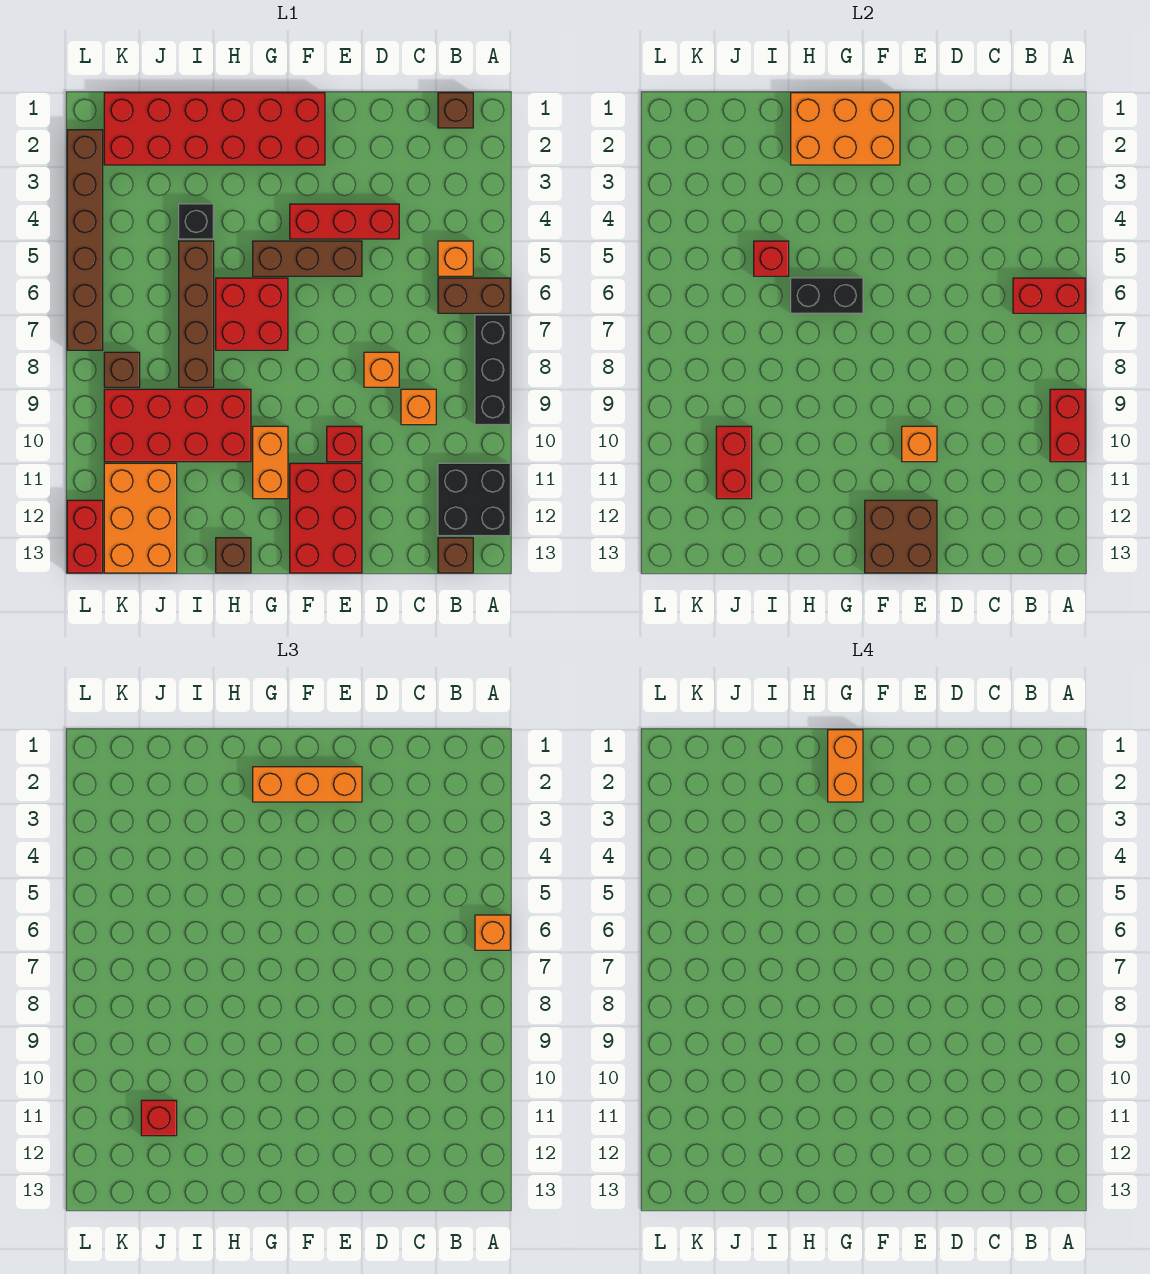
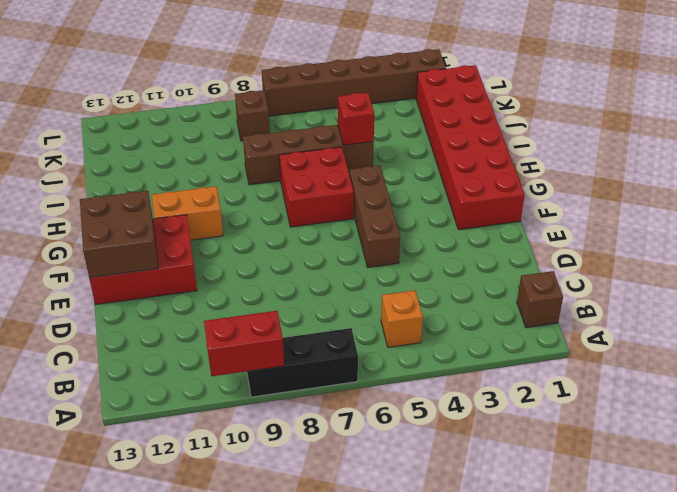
none -> brown 1x2 brick [438,278,510,313]
none -> black 2x2 brick [438,463,510,536]
none -> brown 1x1 brick [438,538,473,573]
none -> orange 1x1 brick [401,389,436,425]

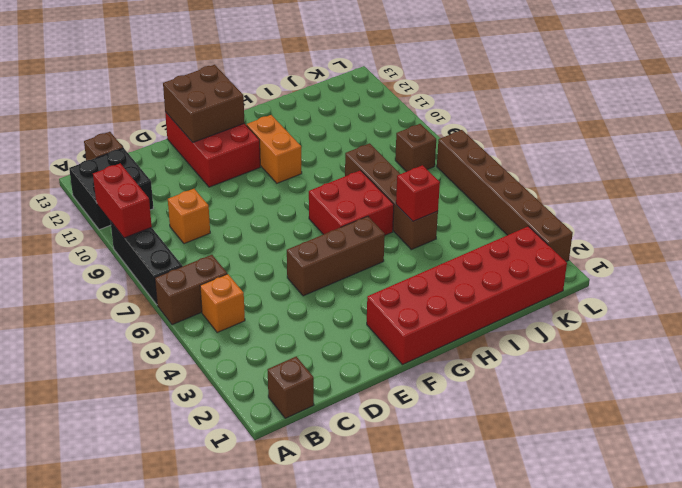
none -> red 1x3 brick [290,204,399,239]
none -> orange 1x1 brick [364,352,399,387]
none -> red 1x1 brick [327,426,362,462]
none -> red 2x4 brick [104,389,251,462]

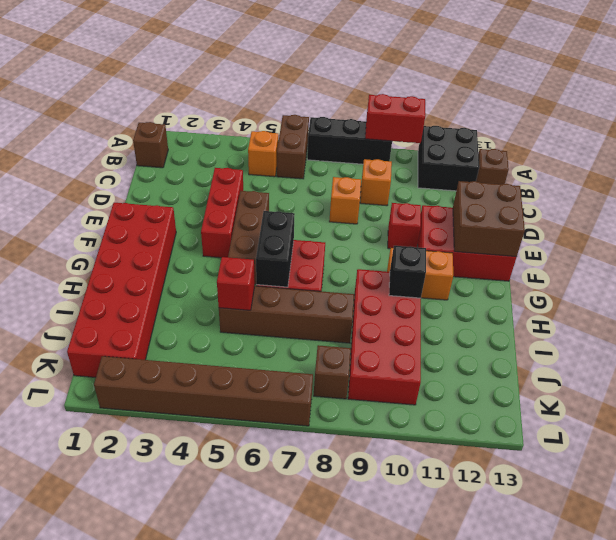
black 1x1 brick [389,246,426,298] -> black 1x1 brick moved to [179,204,214,239]
none -> brown 1x1 brick [216,538,251,573]
none -> orange 2x3 brick [104,463,177,573]
none -> red 1x2 brick [67,500,103,573]
none -> red 1x2 brick [1013,278,1085,313]

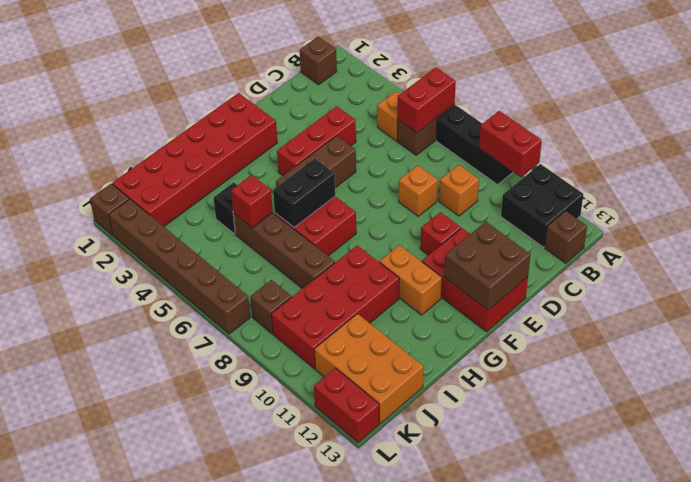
brown 1x1 brick [90,184,129,235] -> brown 1x1 brick moved to [216,538,251,573]
none -> orange 1x1 brick [902,426,937,462]
none -> orange 2x3 brick [791,93,900,165]
none -> red 1x2 brick [716,426,752,499]
none -> orange 1x1 brick [475,915,510,950]

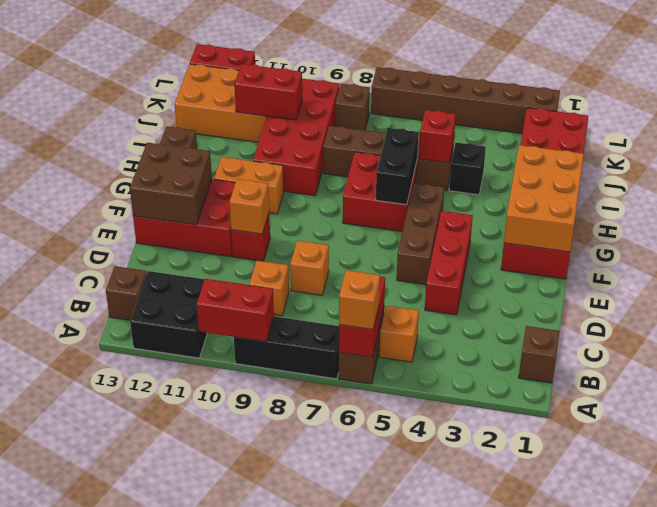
none -> orange 1x3 brick [253,767,362,802]
none -> red 1x1 brick [141,1100,177,1136]
none -> orange 1x2 brick [828,730,863,802]

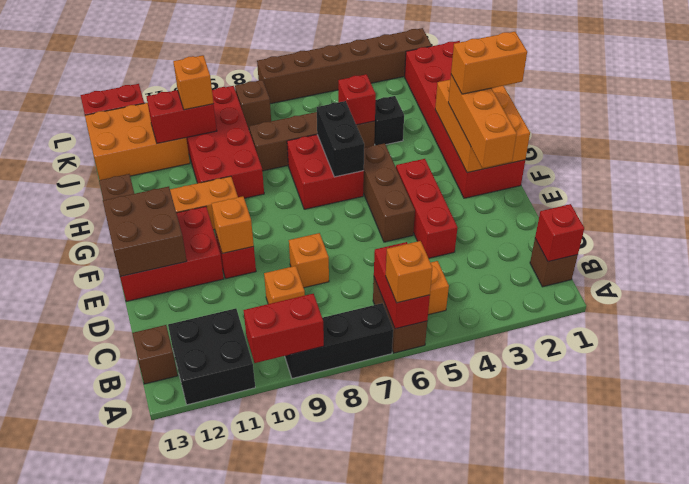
red 1x1 brick [535,204,584,262] -> red 1x1 brick moved to [141,1100,177,1136]
orange 1x1 brick [173,55,213,110] -> none

